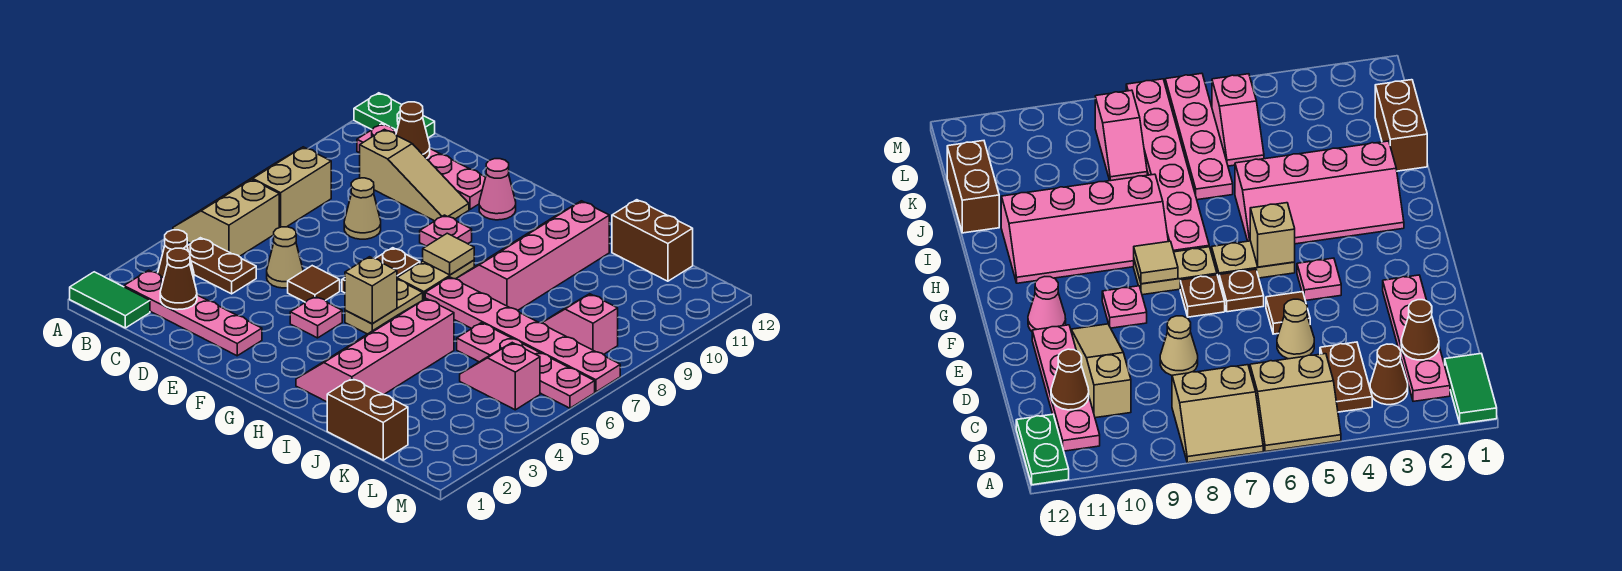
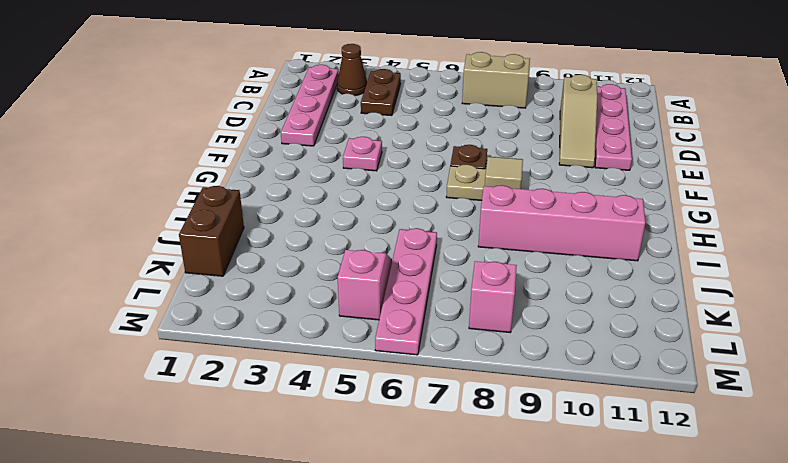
none -> green 1x2 tile [70,272,150,328]
none -> tan 2x2 slope [173,179,279,256]
none -> green 1x2 plate [354,93,435,138]
none -> tan 1x1 cone [267,227,303,288]

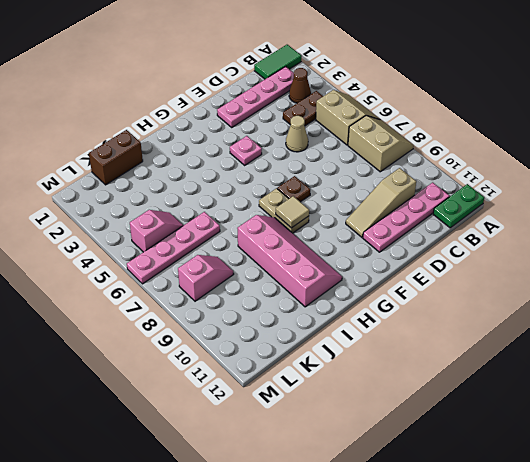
none -> tan 1x1 cone [344,178,381,239]
none -> brown 1x1 tile [288,266,340,302]
none -> brown 1x1 plate [1219,269,1264,312]
none -> pink 1x1 plate [420,215,472,246]

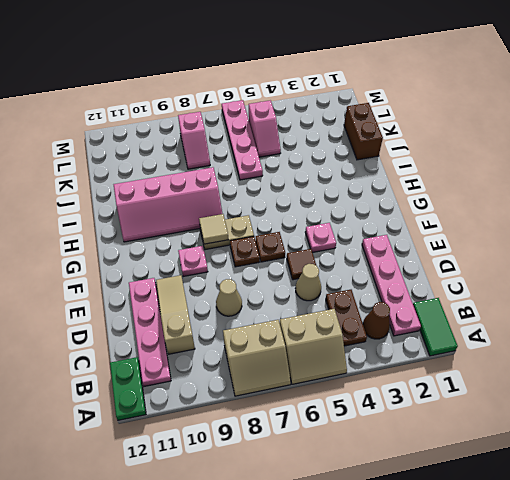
none -> pink 1x1 cone [479,159,516,220]
none -> tan 1x2 plate [345,280,423,334]
none -> pink 2x4 slope [296,299,454,402]
none -> pink 1x6 plate [425,277,620,392]

